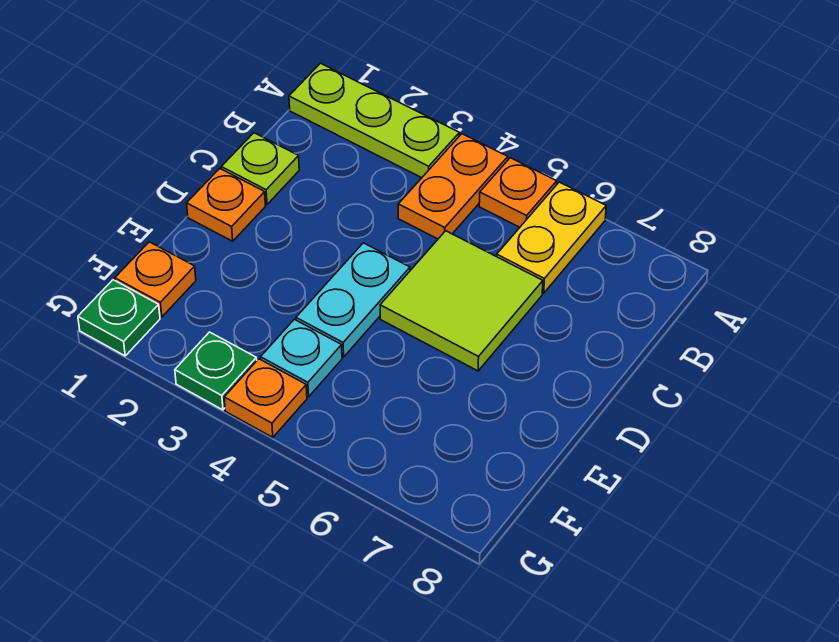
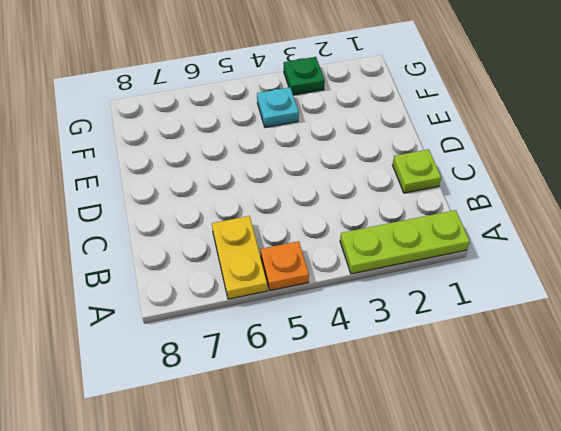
none -> orange 1x2 plate [398,134,508,239]
none -> lime 2x2 tile [380,231,543,371]
none -> orange 1x1 plate [187,168,265,241]

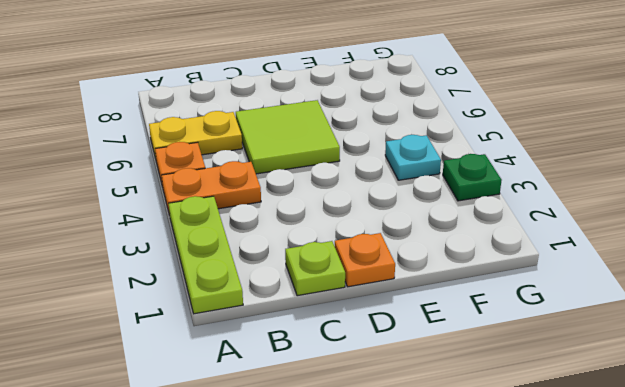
none -> cyan 1x2 plate [296,243,410,357]
none -> orange 1x1 plate [115,242,196,317]
none -> green 1x1 plate [78,280,160,356]

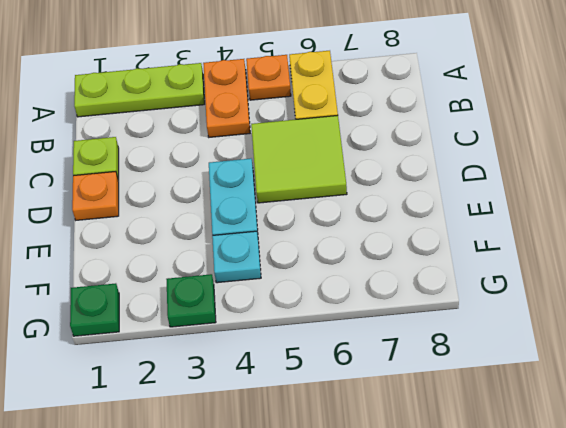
none -> orange 1x1 plate [115,242,196,317]
none -> orange 1x1 plate [224,359,307,437]

